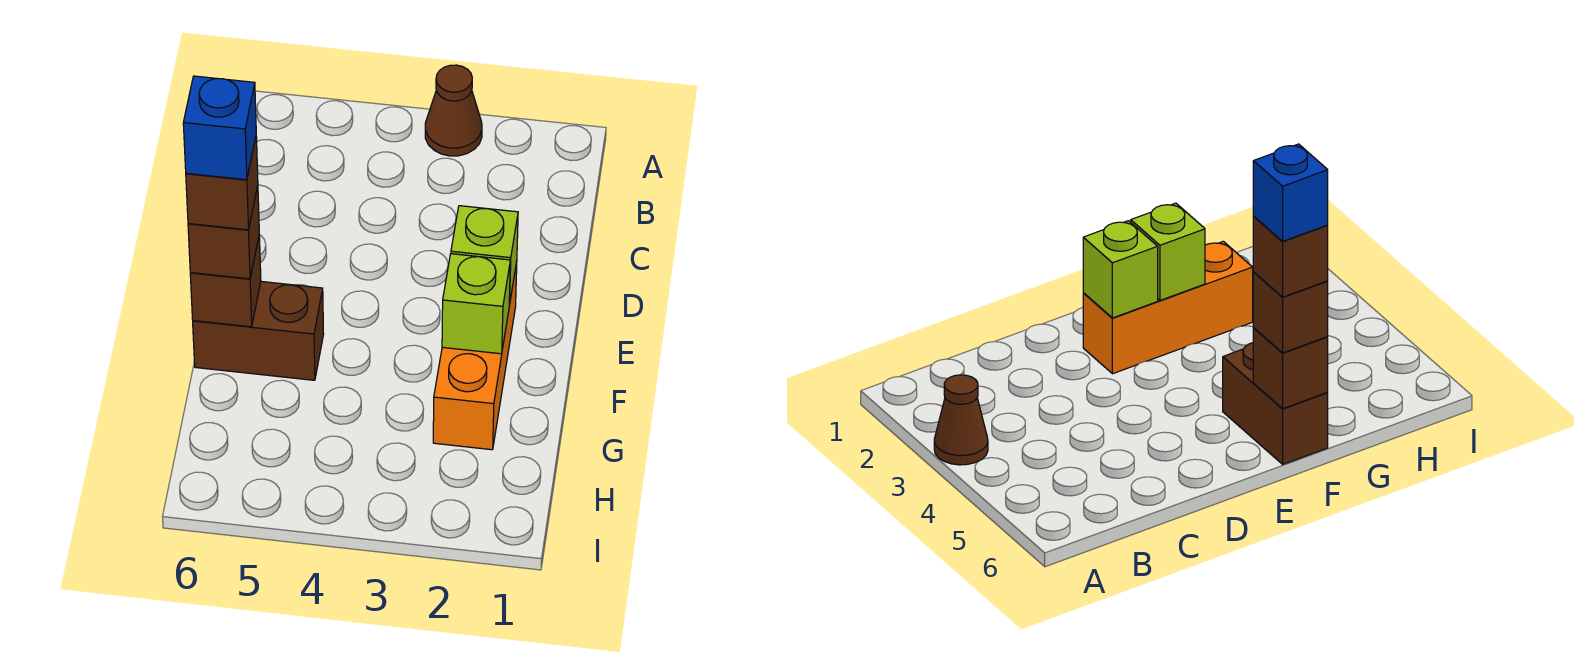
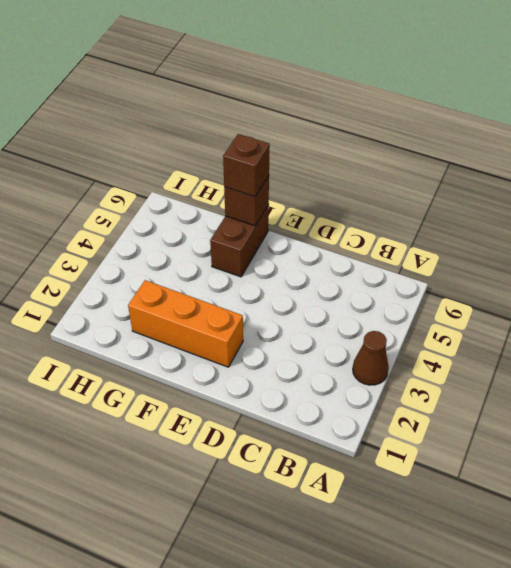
none -> lime 1x1 brick [451,206,518,305]
none -> lime 1x1 brick [442,254,510,354]

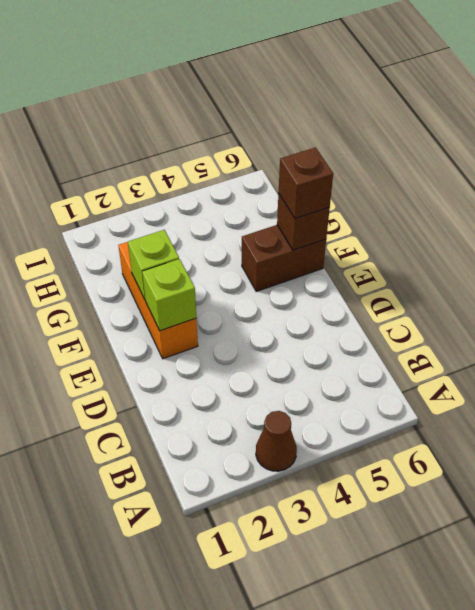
none -> brown 1x1 brick [186,137,258,230]
none -> blue 1x1 brick [183,76,256,180]

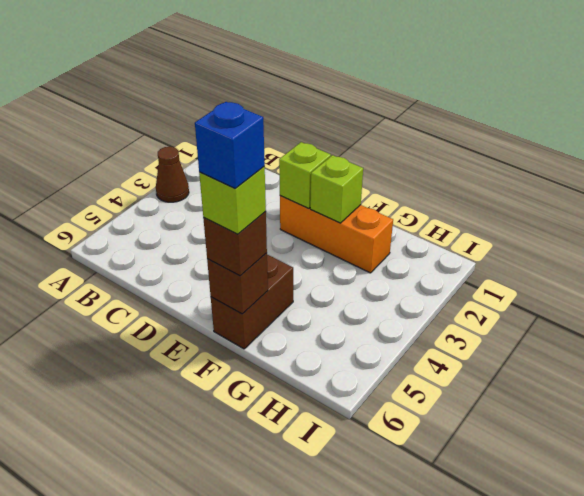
lime 1x1 brick [199,167,266,234] -> brown 1x1 brick [186,137,258,230]

